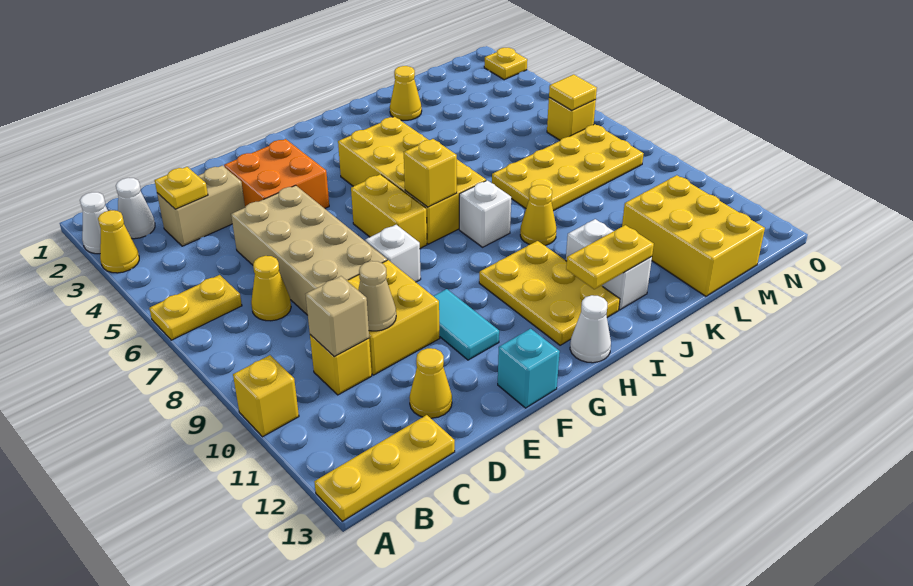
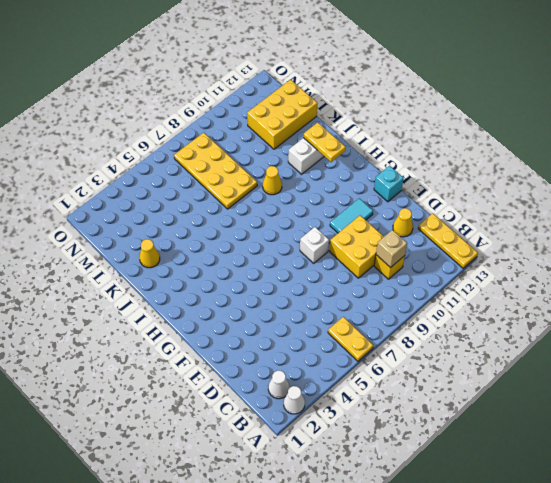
none -> yellow 1x1 cone [98,210,139,273]
none -> yellow 1x1 brick [233,355,299,437]
none -> tan 1x2 brick [157,165,245,246]
none -> yellow 1x1 cone [251,256,291,321]

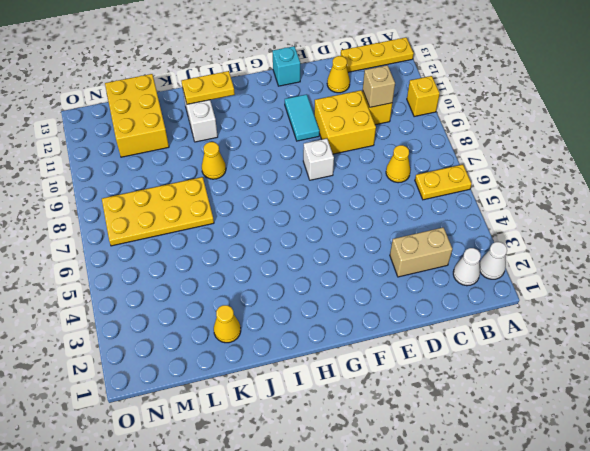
none -> yellow 1x1 cone [98,210,139,273]
none -> tan 2x4 brick [231,185,387,315]
none -> orange 2x2 brick [224,139,329,208]
none -> yellow 1x2 brick [351,174,427,248]

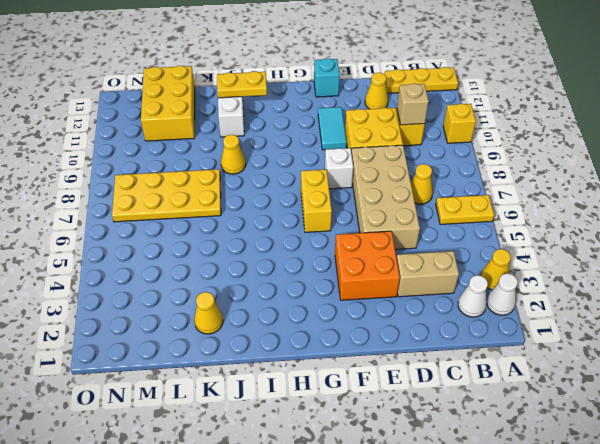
none -> yellow 2x4 brick [338,117,486,244]
none -> yellow 2x3 plate [479,241,620,345]
none -> white 1x1 cone [570,295,611,363]
none -> white 1x1 brick [459,180,511,247]

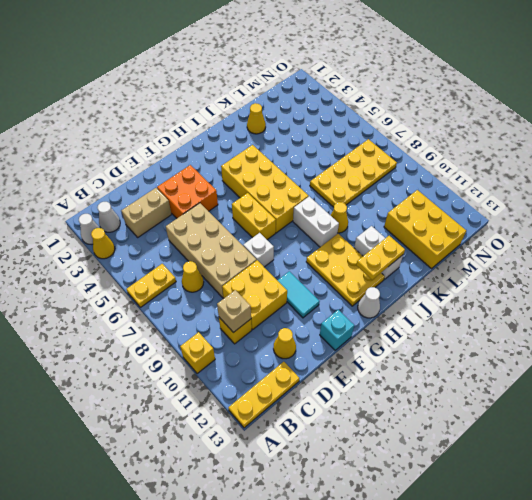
white 1x2 brick [293,196,339,247] -> white 1x1 brick [459,180,511,247]
none -> yellow 1x1 brick [547,98,596,140]
none -> yellow 1x1 plate [484,48,527,80]
none -> yellow 1x1 plate [155,167,208,209]
none -> tan 1x1 cone [358,261,396,331]

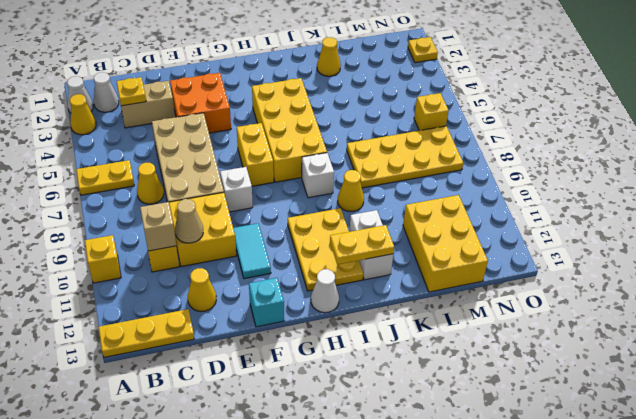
none -> yellow 1x1 brick [404,139,457,207]
none -> yellow 1x1 tile [549,74,597,110]

